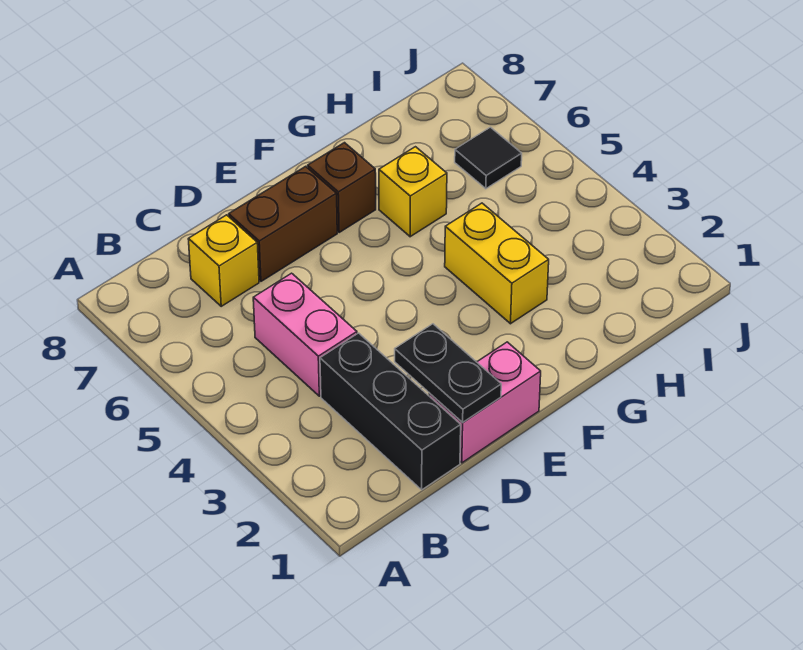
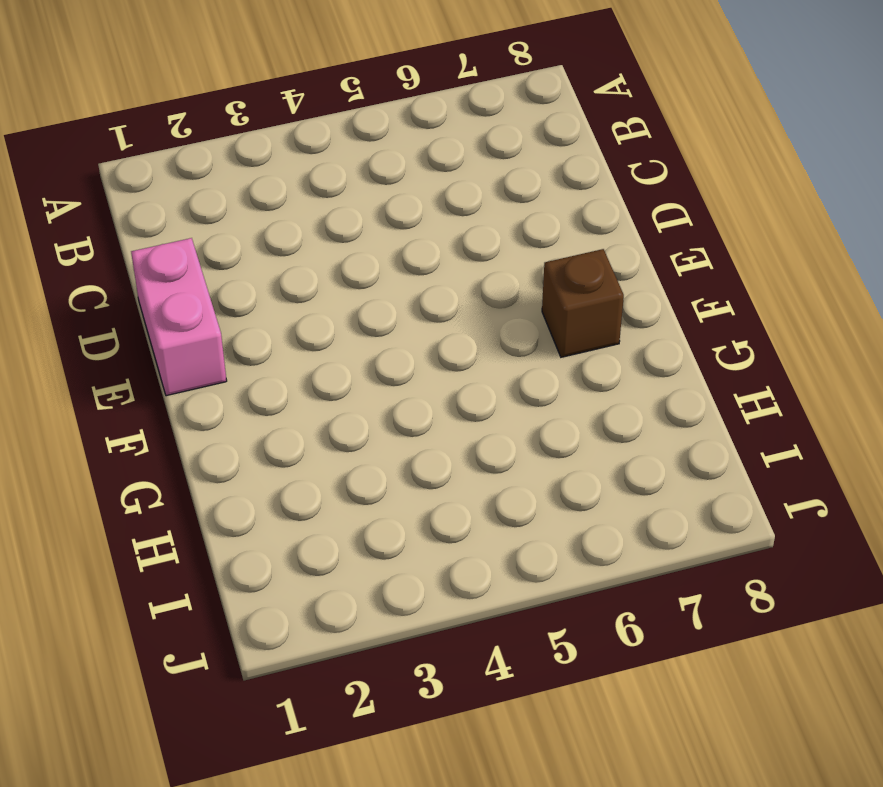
none -> black 1x3 brick [320,333,461,490]
none -> pink 1x2 brick [253,273,357,396]

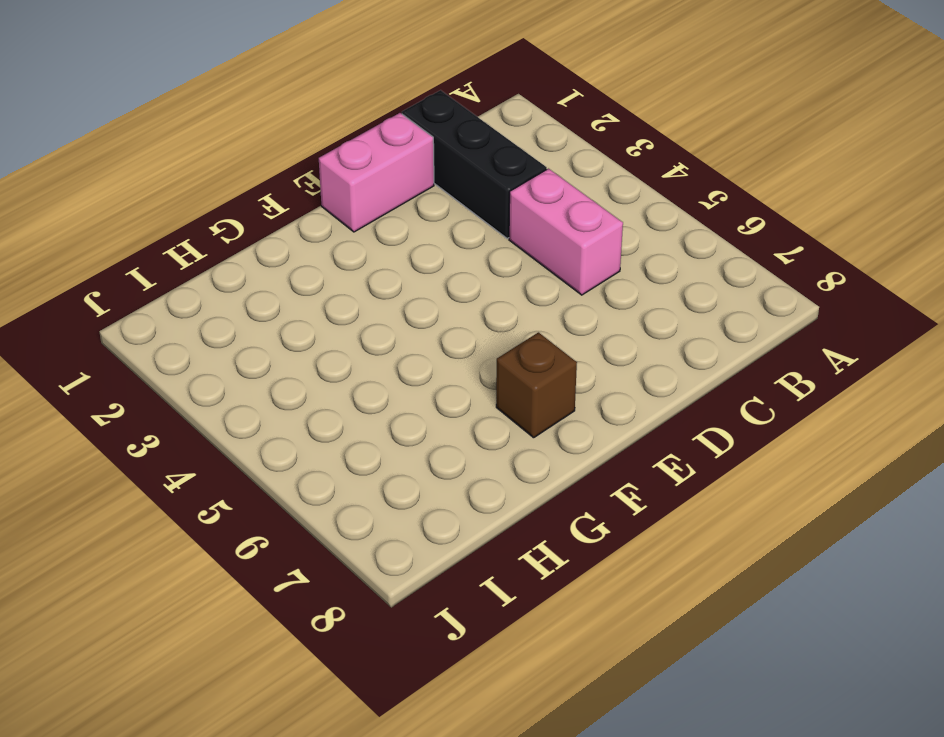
none -> yellow 1x1 brick [188,215,259,306]
none -> brown 1x2 brick [229,166,337,281]

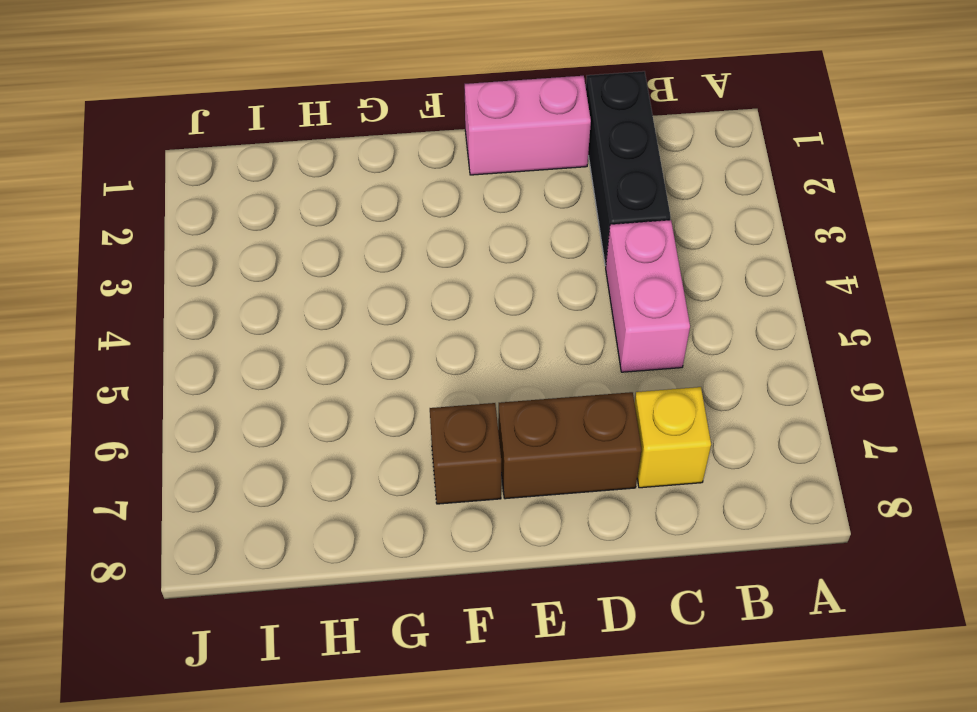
none -> yellow 1x2 brick [445,203,549,324]
none -> yellow 1x1 brick [379,147,447,237]

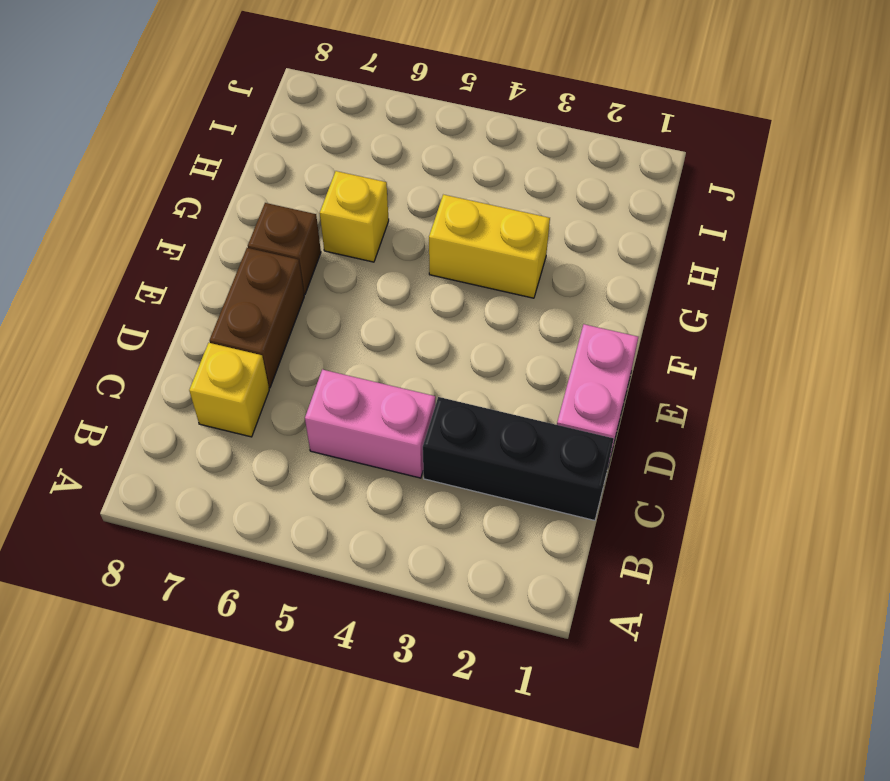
none -> black 1x1 tile [455,127,522,189]
none -> black 1x2 plate [395,324,501,423]

